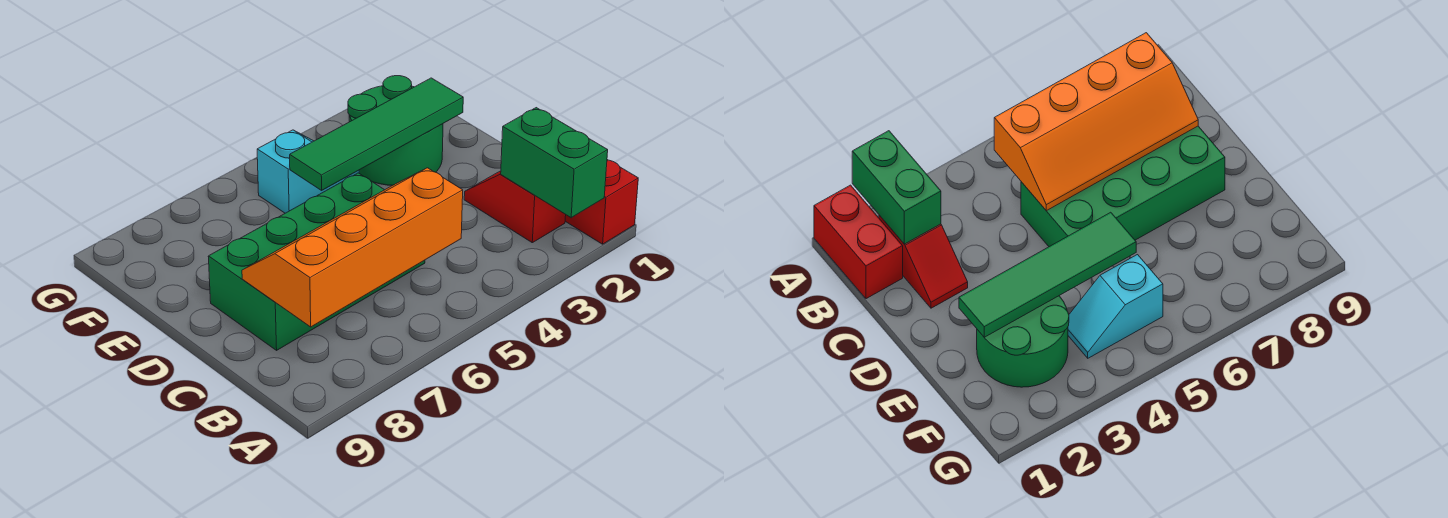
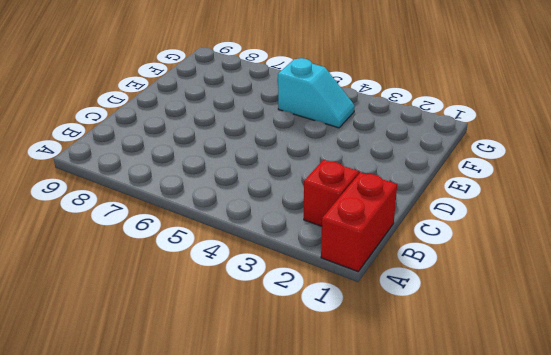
none -> green 2x4 brick [208,173,425,350]
none -> green 2x2 round brick [348,76,443,186]

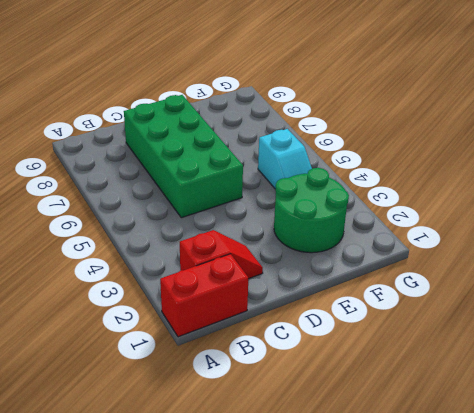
none -> green 1x2 brick [501,108,608,218]
none -> orange 2x4 slope [242,168,463,327]

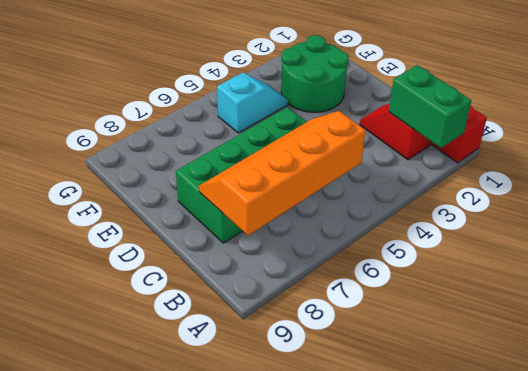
none -> green 1x4 tile [290,78,463,190]

